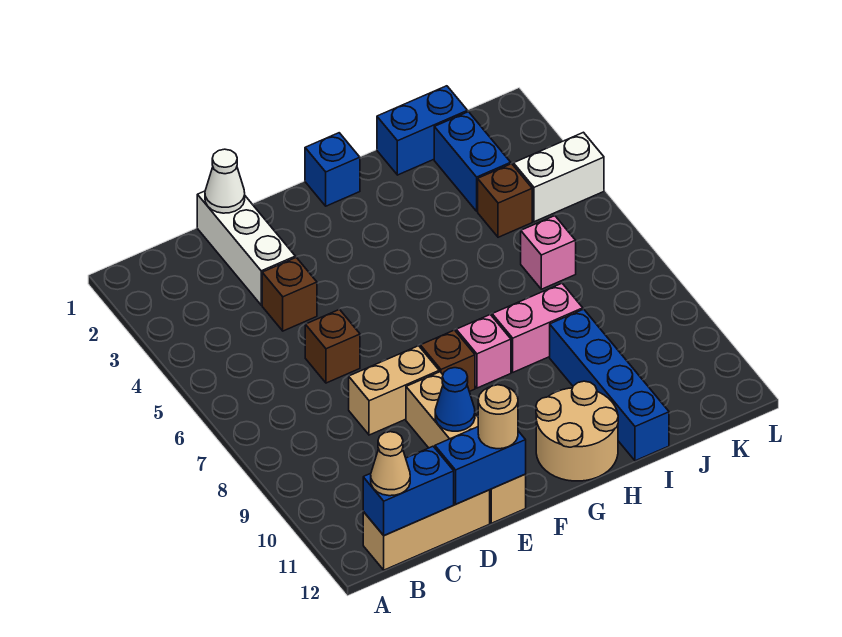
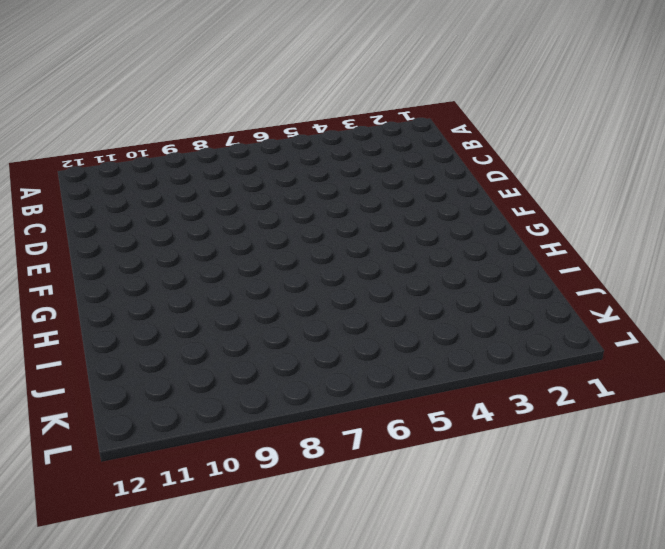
none -> tan 1x3 brick [363,490,490,570]
none -> white 1x3 brick [197,191,295,305]
none -> brown 1x1 brick [262,257,317,331]

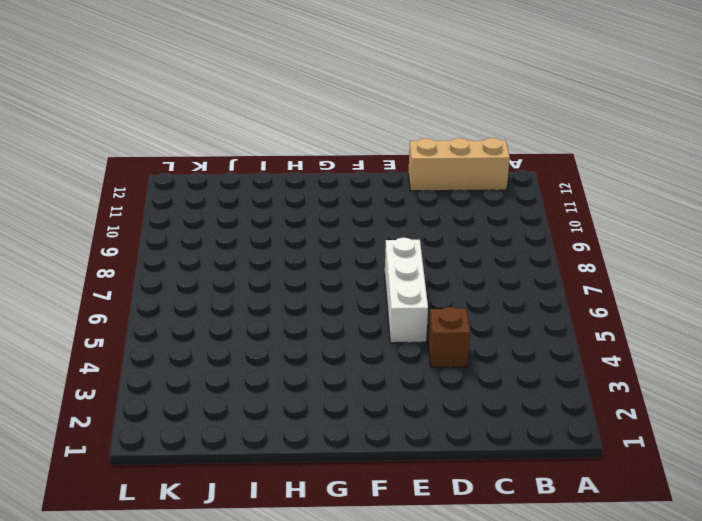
white 1x3 brick [385,238,428,343] -> white 1x3 brick moved to [197,191,295,305]
none -> brown 1x1 brick [305,309,360,383]
none -> tan 1x2 brick [349,346,439,435]
none -> tan 1x4 brick [406,372,526,523]

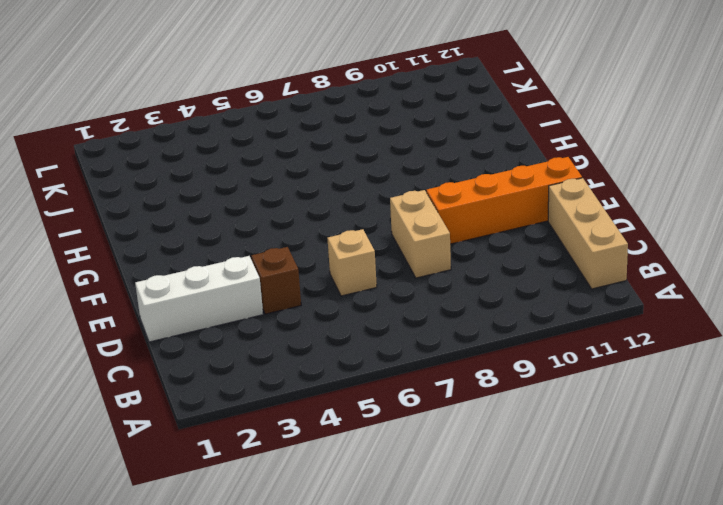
tan 1x1 brick [327,229,377,296] -> brown 1x1 brick [305,309,360,383]
orange 1x4 brick [427,157,582,244] -> tan 1x4 brick [406,372,526,523]
none -> brown 1x1 brick [420,330,475,392]
none -> blue 1x1 brick [305,133,360,206]
none -> pink 1x1 brick [456,315,511,388]

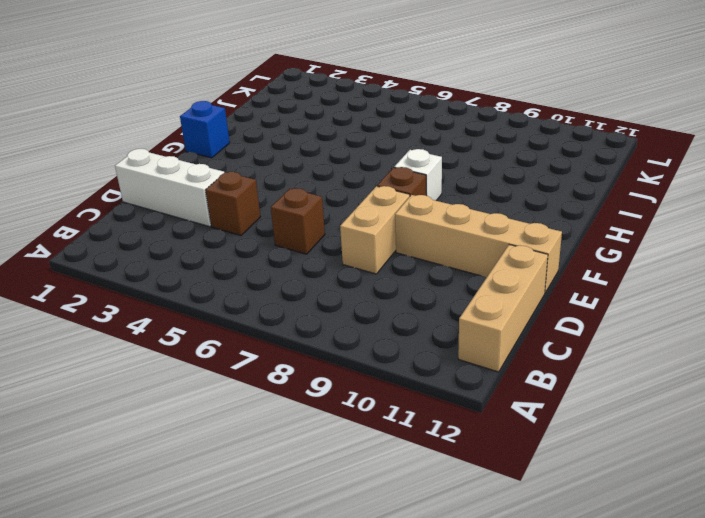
white 1x1 brick [394,149,442,201] -> pink 1x1 brick [456,315,511,388]
none -> tan 2x2 round brick [536,381,618,481]
none -> pink 1x2 brick [492,283,583,372]
none -> blue 1x2 brick [377,86,468,175]

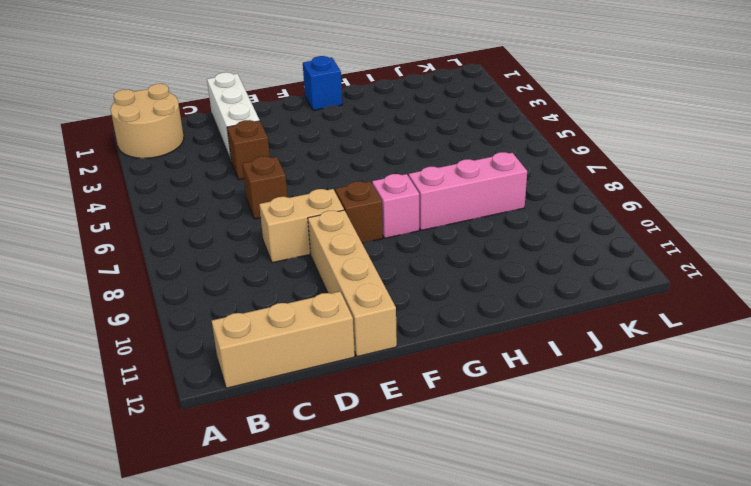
tan 2x2 round brick [111,84,184,158] -> tan 2x2 round brick moved to [536,381,618,481]
pink 1x3 brick [409,152,527,230] -> pink 1x2 brick [492,283,583,372]
none -> blue 1x2 brick [377,86,468,175]
none -> blue 1x4 brick [550,309,669,461]
none -> blue 1x2 brick [434,112,511,211]

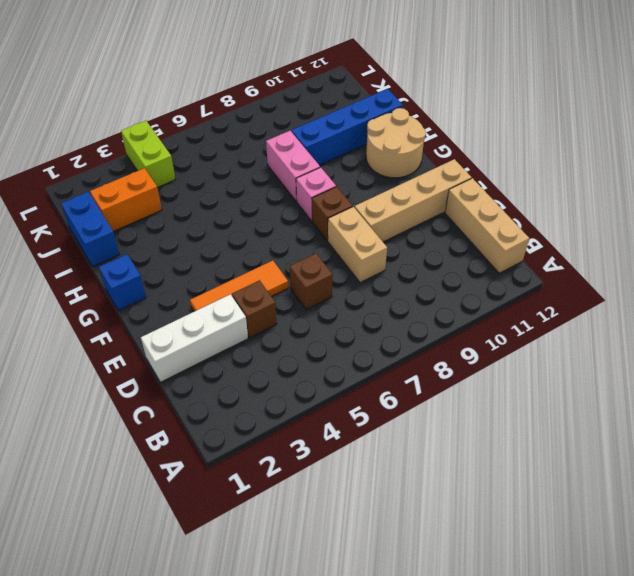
orange 1x3 tile [190,261,288,311] -> none
orange 1x2 brick [90,168,162,231] -> blue 1x2 brick [434,112,511,211]
lime 1x2 brick [121,121,175,188] -> white 1x2 brick [513,132,604,222]
none -> brown 1x1 brick [478,164,532,237]
none -> pink 1x1 brick [521,216,576,289]
none -> blue 1x2 brick [363,446,454,536]

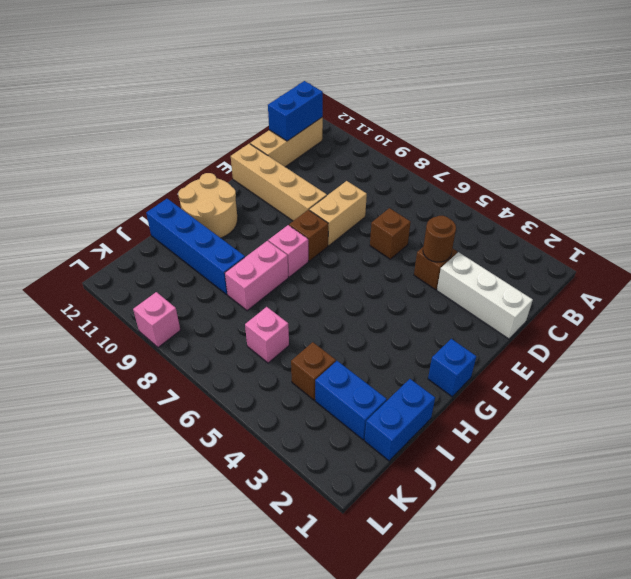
brown 1x1 round brick [423,216,456,262] -> none
pink 1x1 brick [133,292,180,347] -> none
none -> white 1x2 brick [513,132,604,222]
none -> white 1x1 cone [205,149,245,213]
none -> blue 1x2 brick [435,427,526,504]

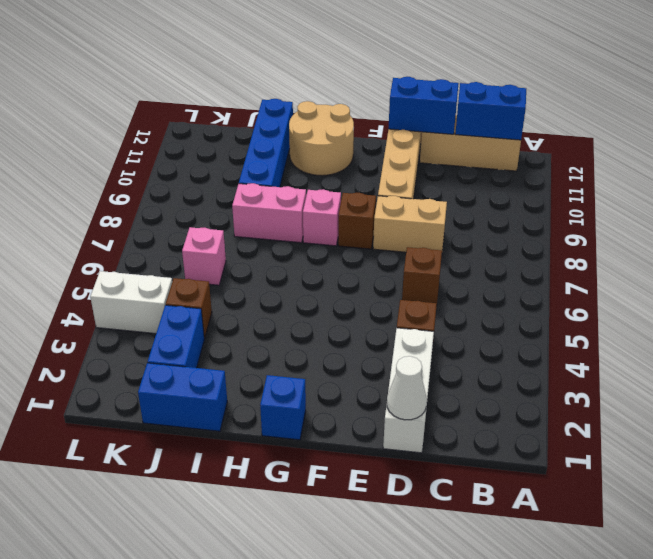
none -> blue 1x1 cone [435,368,475,431]
none -> tan 1x1 cone [371,432,410,496]
none -> tan 1x1 round brick [478,385,518,449]

